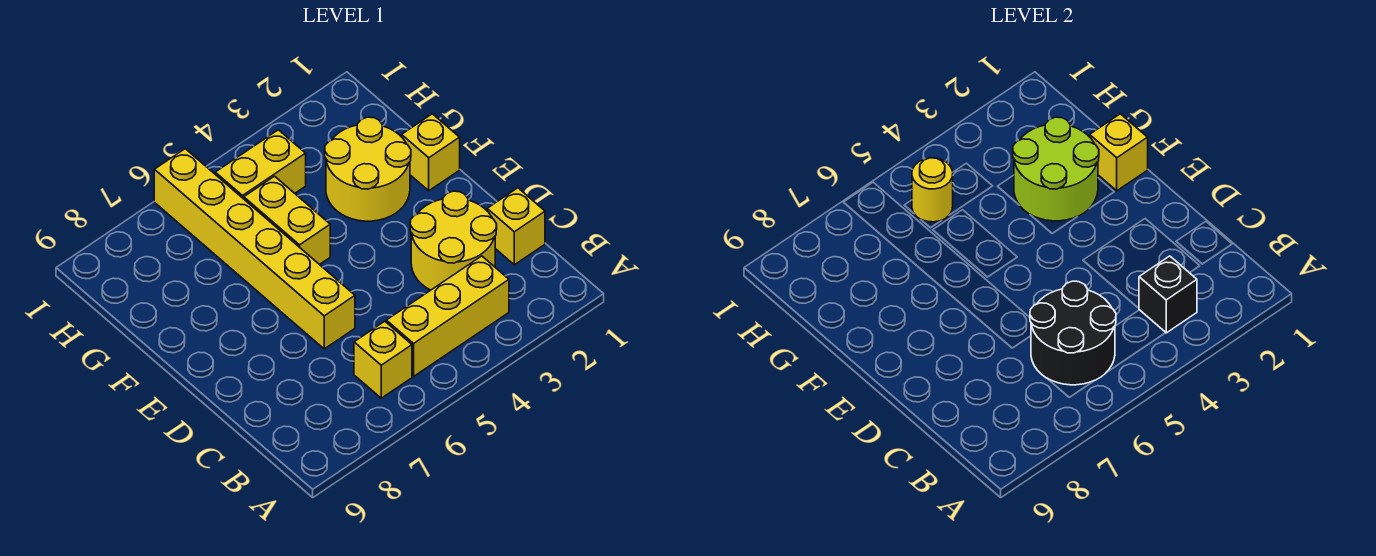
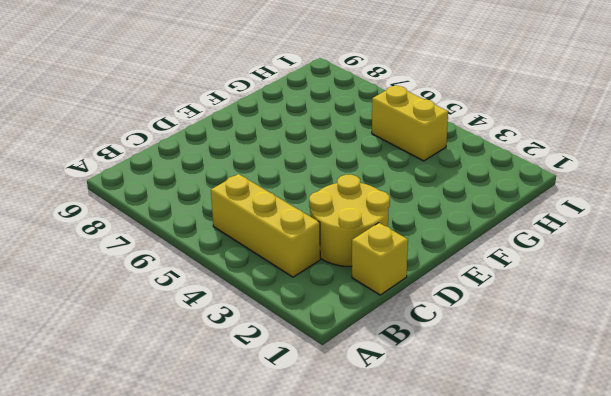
none -> yellow 1x1 brick [354,321,412,398]
none -> yellow 1x6 brick [154,149,355,349]
none -> yellow 1x1 brick [402,114,460,191]

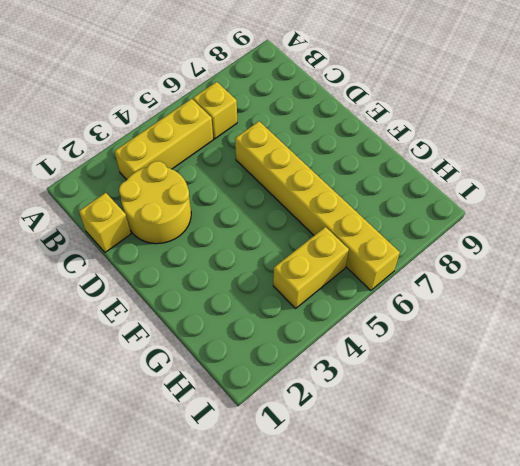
none -> yellow 1x1 brick [402,114,460,191]
none -> yellow 2x2 round brick [325,117,411,221]
none -> yellow 1x2 brick [244,176,330,265]

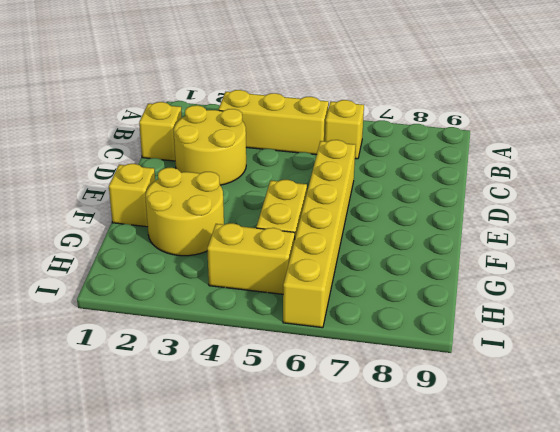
none -> black 1x1 brick [1139,256,1197,333]
none -> black 2x2 round brick [1030,281,1116,385]
none -> yellow 1x1 brick [1090,114,1148,191]

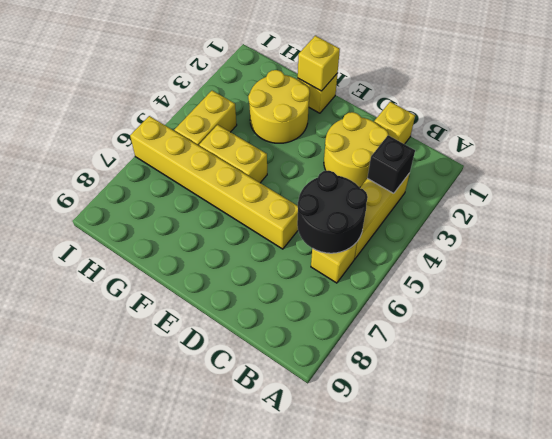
none -> lime 2x2 round brick [1013,117,1099,221]
none -> yellow 1x1 round brick [912,158,953,222]

